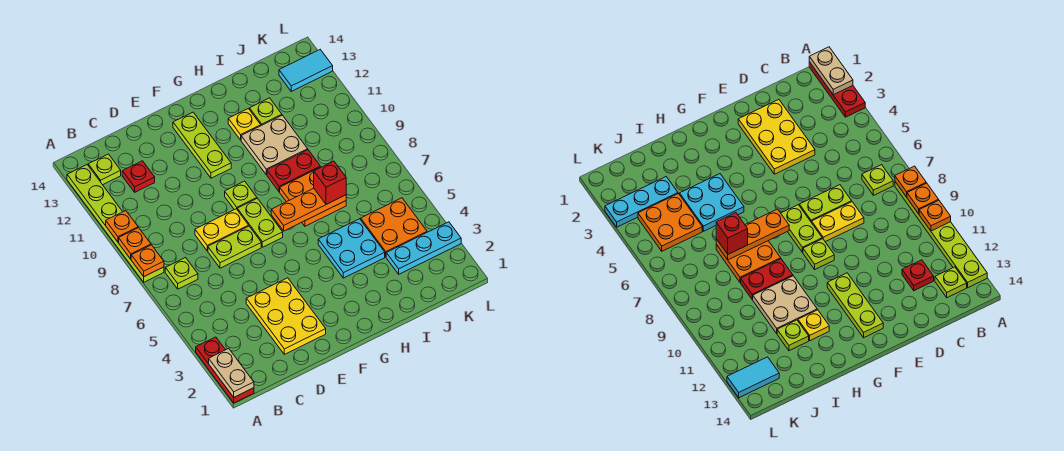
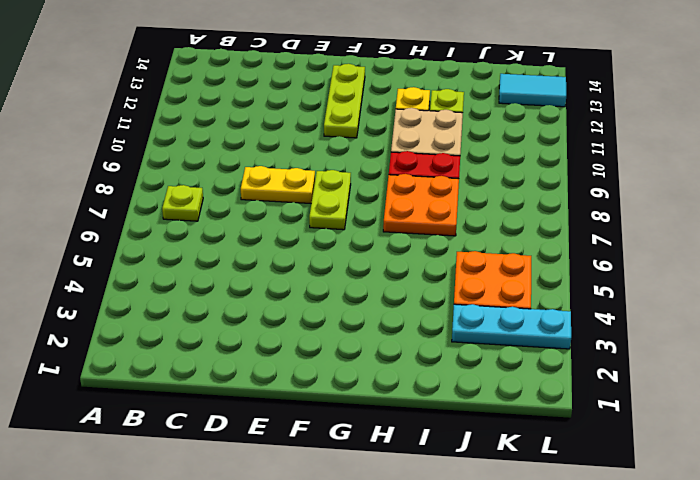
none -> red 1x3 plate [196,337,254,403]
none -> lime 1x6 plate [67,165,164,282]
none -> lime 1x1 plate [88,154,121,185]

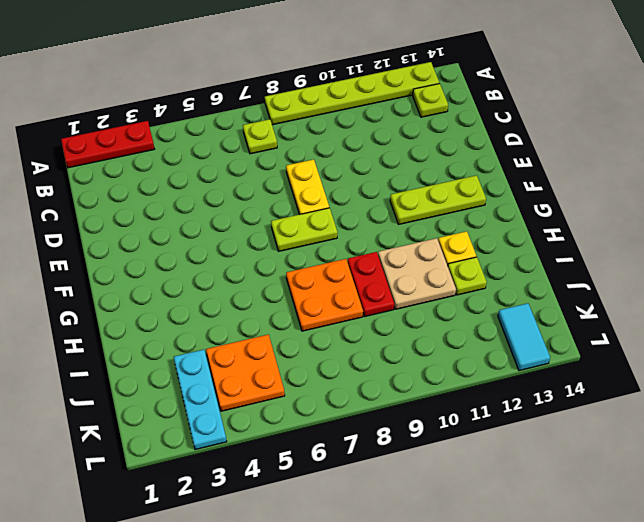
none -> red 1x1 plate [122,161,155,192]
none -> yellow 2x3 plate [246,278,326,354]
none -> lime 1x2 plate [208,226,261,268]

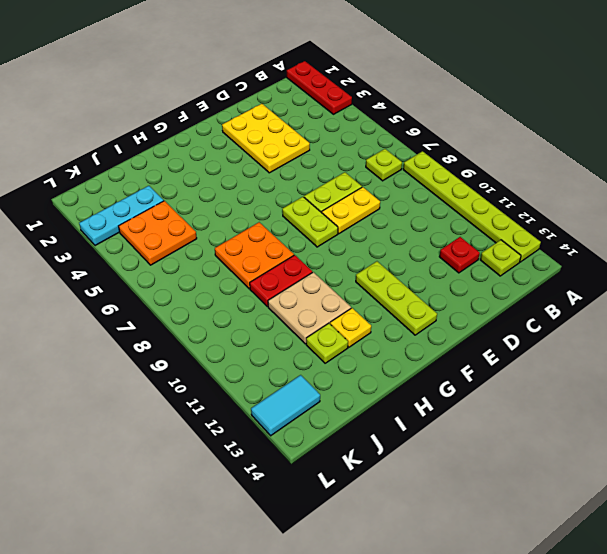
none -> lime 1x1 plate [225,181,257,210]
none -> cyan 2x2 plate [318,219,385,278]
none -> tan 1x2 plate [209,348,254,397]

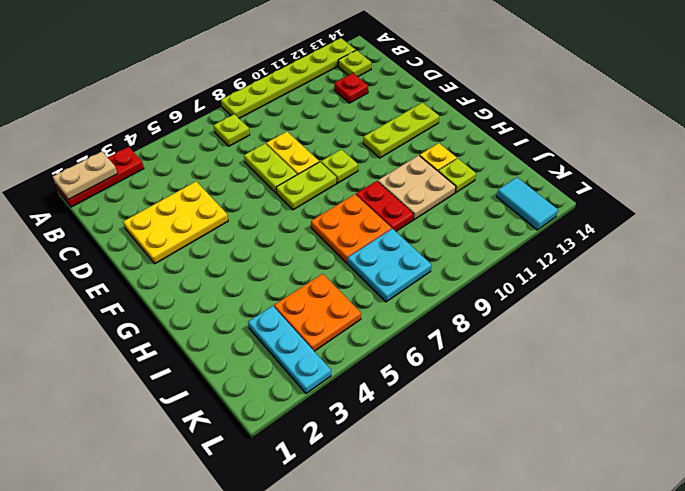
cyan 2x2 plate [348,229,432,302] -> cyan 2x2 plate moved to [318,219,385,278]
none -> orange 1x1 plate [131,245,164,276]
none -> orange 1x1 plate [119,228,151,259]
none -> orange 1x1 plate [106,211,138,242]

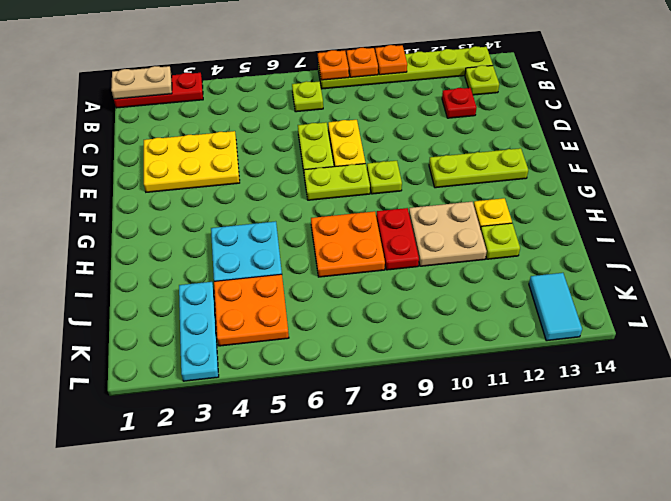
none -> orange 1x3 plate [271,188,346,231]
none -> red 1x1 brick [314,161,346,204]

